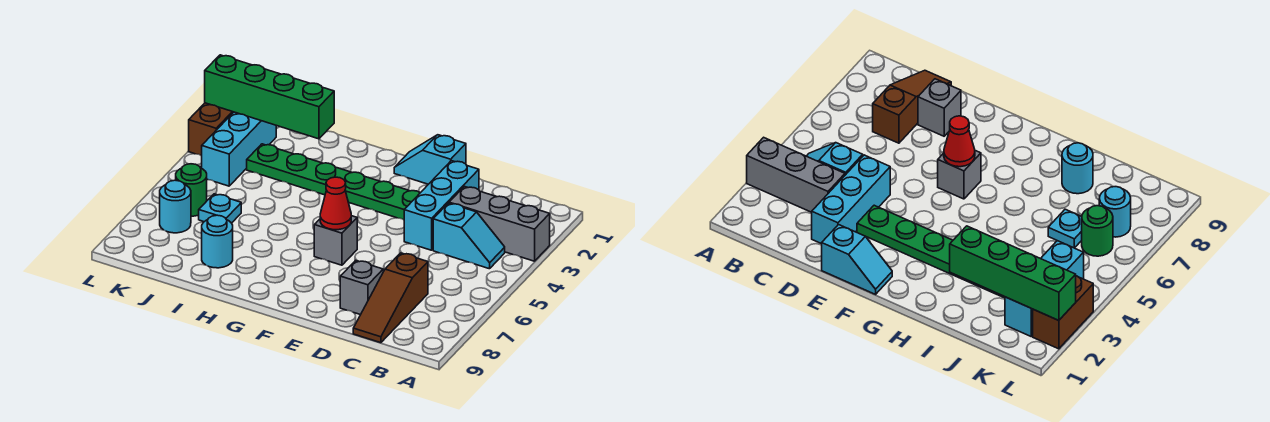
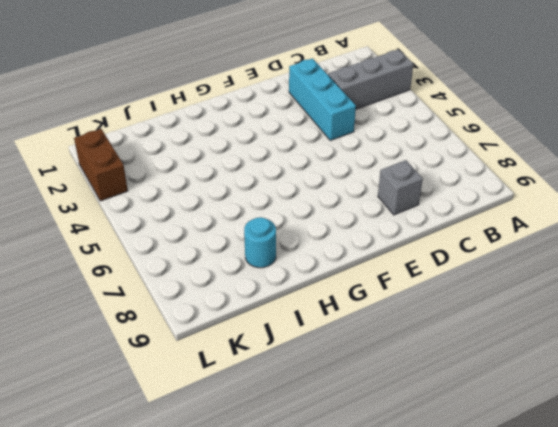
none -> cyan 1x2 slope [433,203,505,269]
none -> brown 1x3 slope [353,253,428,343]
none -> cyan 1x2 slope [394,135,466,184]

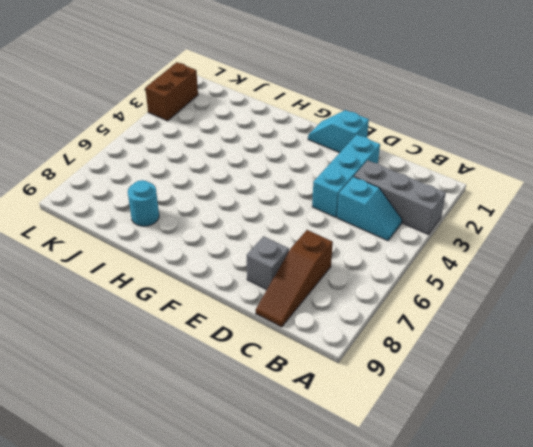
none -> green 1x6 plate [247,144,420,220]
none -> grey 1x1 brick [314,216,357,265]
none -> cyan 1x1 plate [199,194,241,223]

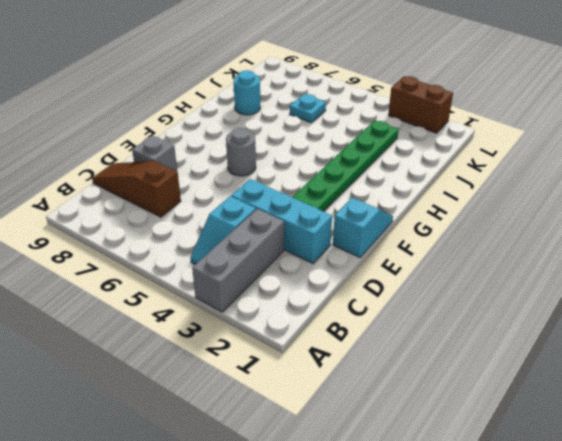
grey 1x1 round brick [226,128,256,176] -> grey 1x1 brick [314,216,357,265]
none -> cyan 1x3 brick [202,112,276,186]
none -> green 1x1 round brick [176,164,207,216]
none -> cyan 1x1 round brick [160,180,191,233]

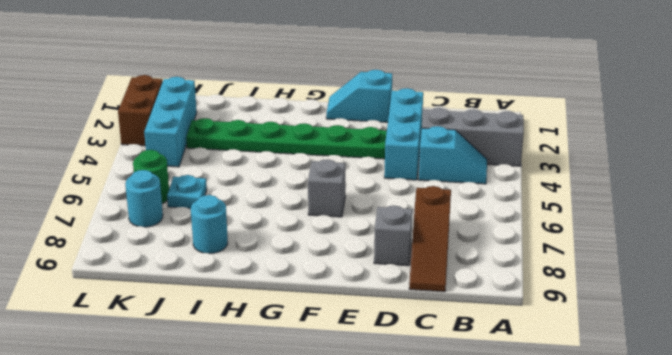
none -> red 1x1 cone [320,177,351,230]
none -> green 1x4 brick [205,55,334,139]

